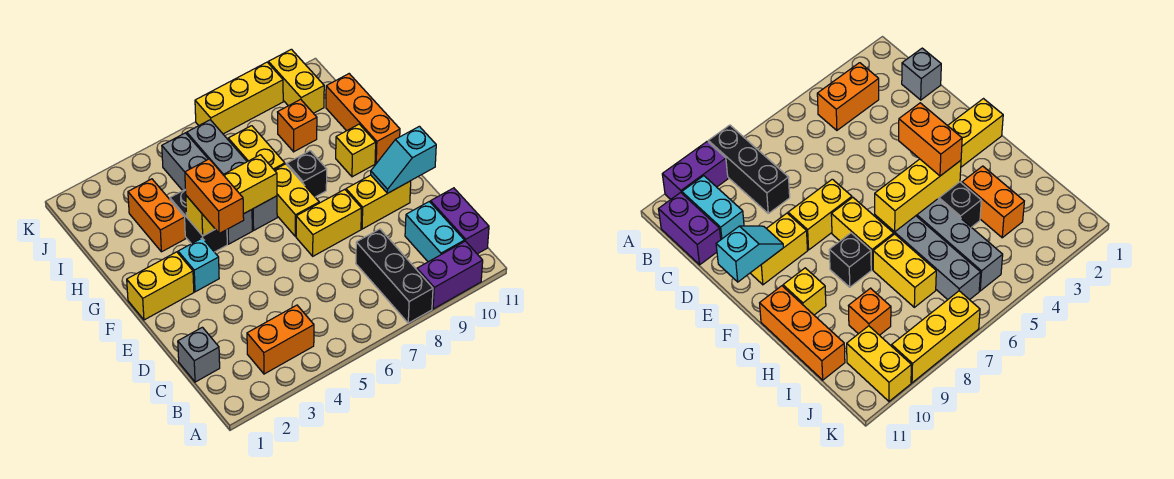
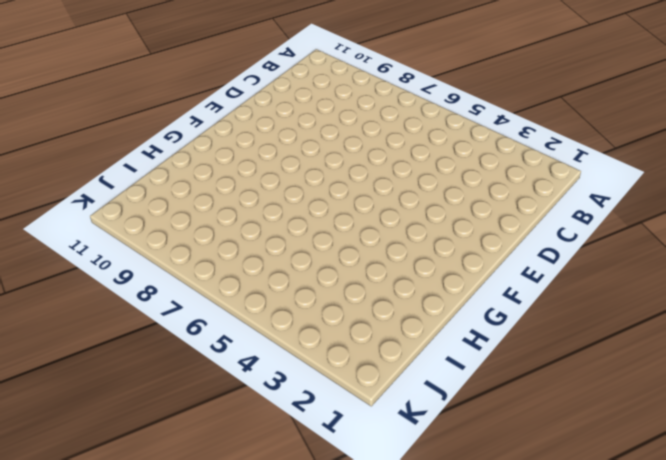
none -> black 1x3 brick [356,229,433,323]
none -> purple 1x2 brick [417,241,483,309]
none -> orange 1x2 brick [247,305,314,374]

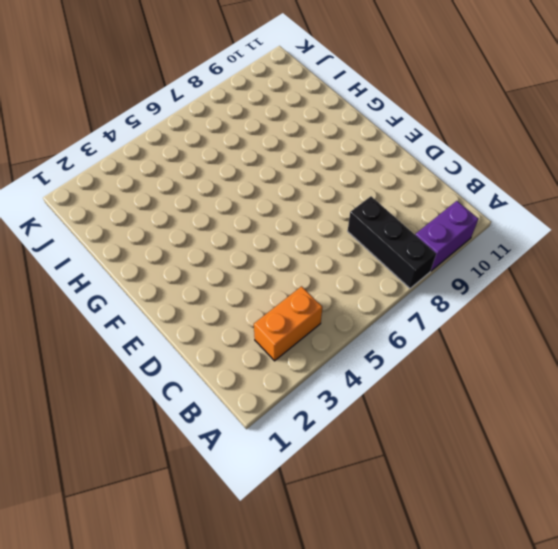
none -> cyan 1x2 brick [405,202,464,262]
none -> purple 1x2 brick [430,188,489,254]
none -> grey 1x1 brick [178,327,220,382]

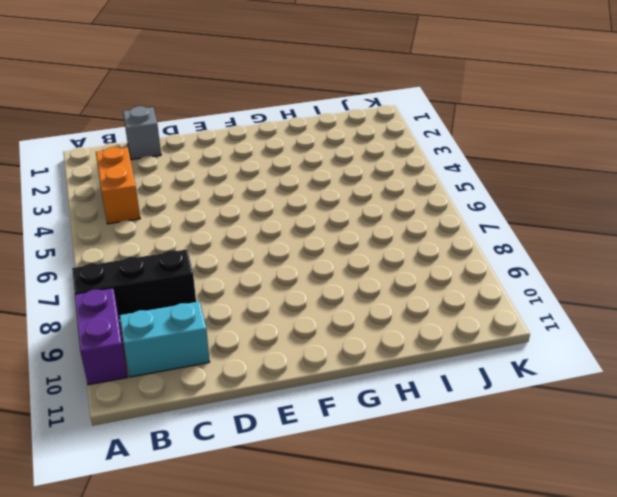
none -> purple 1x2 brick [430,188,489,254]
none -> yellow 1x2 brick [296,189,362,256]
none -> yellow 1x2 brick [346,175,411,229]

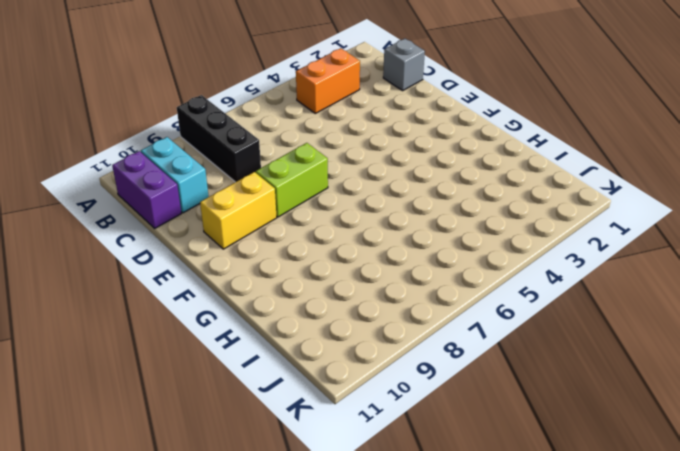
lime 1x2 brick [256,143,328,217] -> yellow 1x2 brick [296,189,362,256]
none -> purple 1x2 brick [417,241,483,309]
none -> yellow 1x2 brick [127,252,194,320]
none -> cyan 1x1 brick [178,238,219,292]

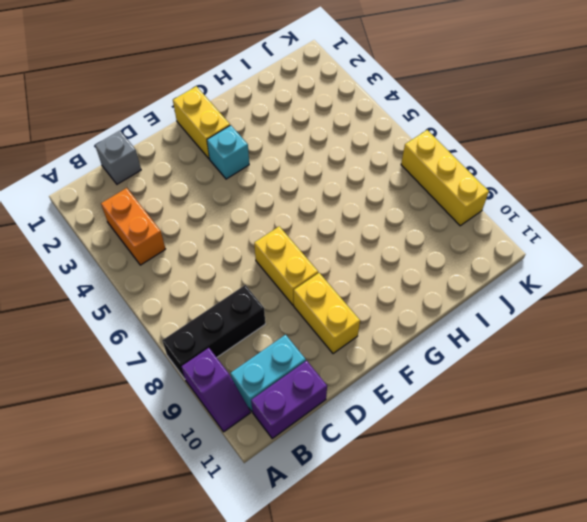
purple 1x2 slope [181,348,250,432] -> purple 1x2 brick [417,241,483,309]
none -> yellow 1x2 brick [274,164,319,237]
none -> black 1x2 brick [170,189,227,252]
none -> grey 1x4 brick [162,133,252,244]

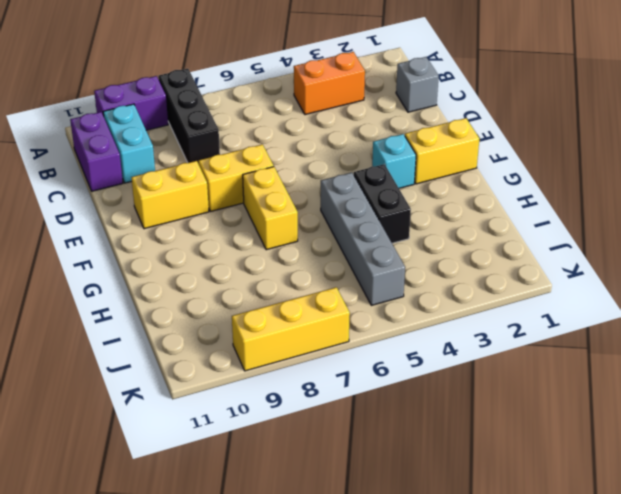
none -> grey 1x4 brick [187,120,277,230]
none -> black 1x1 brick [287,151,327,197]
none -> yellow 1x1 brick [336,124,376,177]

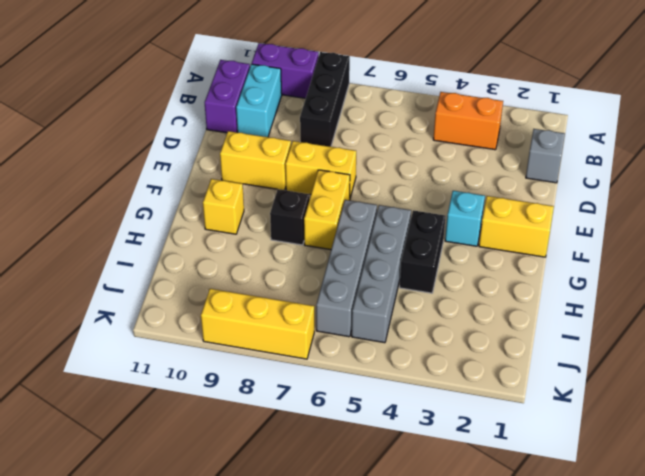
none -> orange 1x3 brick [326,74,400,163]
none -> orange 1x2 brick [128,179,185,252]
none -> yellow 1x2 brick [228,126,285,170]

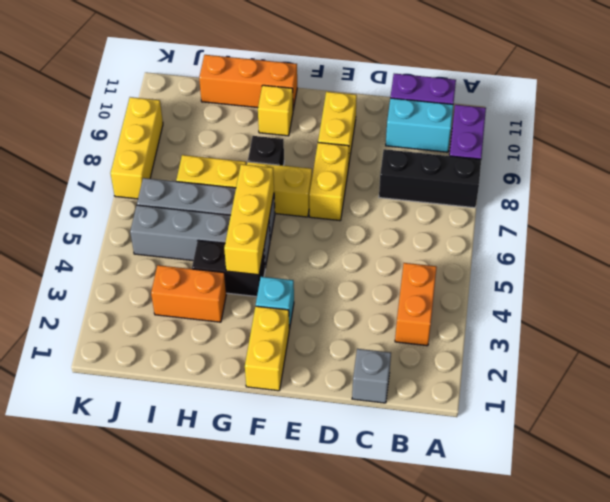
none -> orange 1x1 brick [278,99,317,152]
none -> yellow 1x2 brick [268,49,324,113]
none -> cyan 1x2 slope [371,126,436,193]

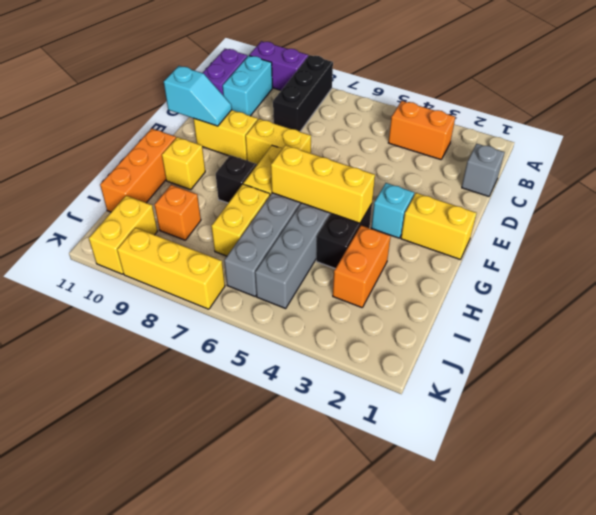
none -> orange 1x2 brick [185,159,244,234]

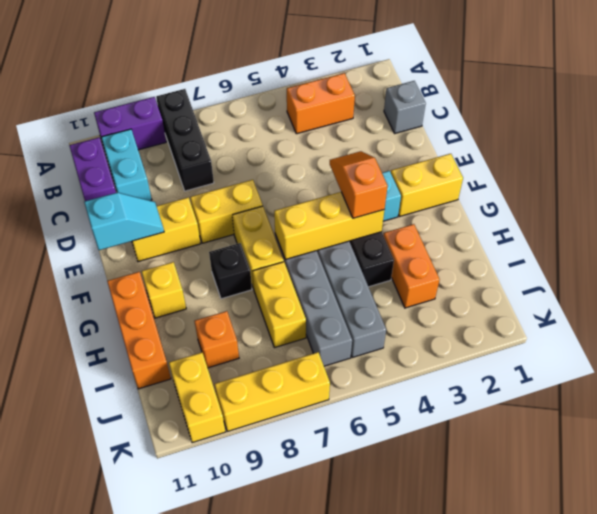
orange 1x2 slope [330,151,388,218] -> orange 1x2 brick [185,159,244,234]

